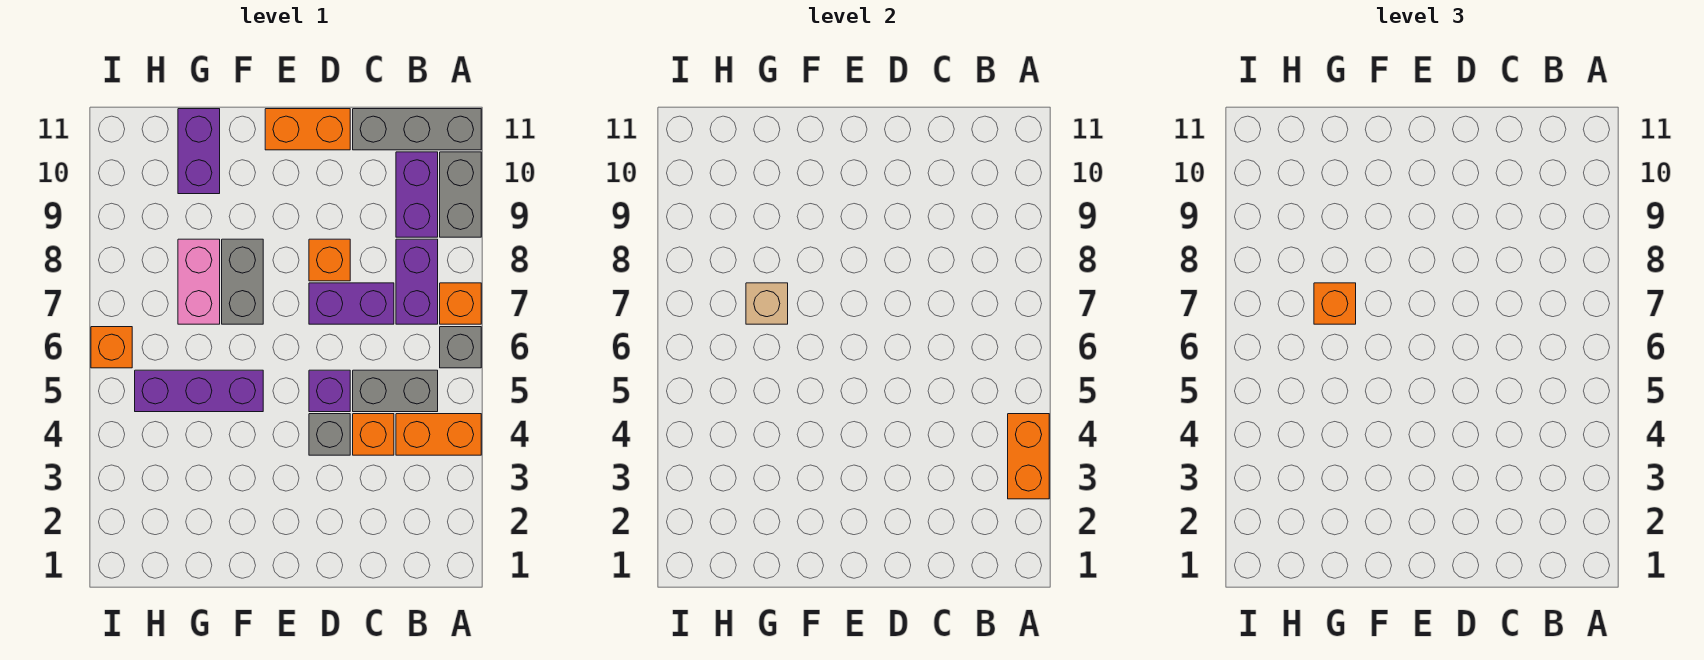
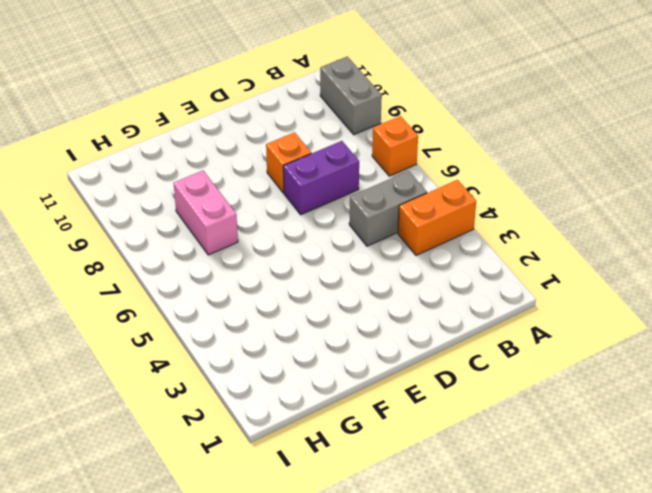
none -> grey 1x1 brick [440,327,481,368]
none -> grey 1x3 brick [353,109,481,150]
none -> purple 1x2 brick [396,239,438,324]

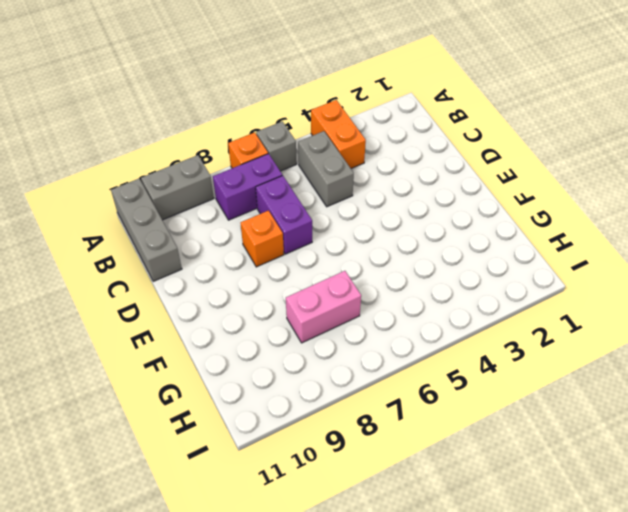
none -> purple 1x2 brick [396,152,438,237]
none -> orange 1x1 brick [353,414,394,455]
none -> grey 1x1 brick [309,414,350,455]

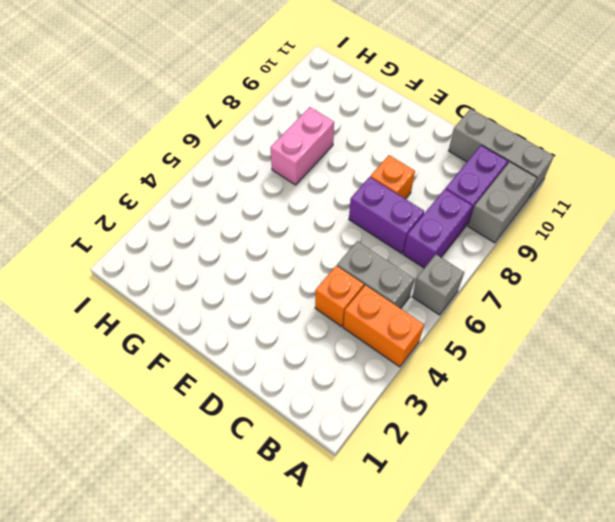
none -> orange 1x1 brick [440,283,481,324]
none -> grey 1x1 brick [309,414,350,455]
none -> purple 1x1 brick [309,370,350,412]

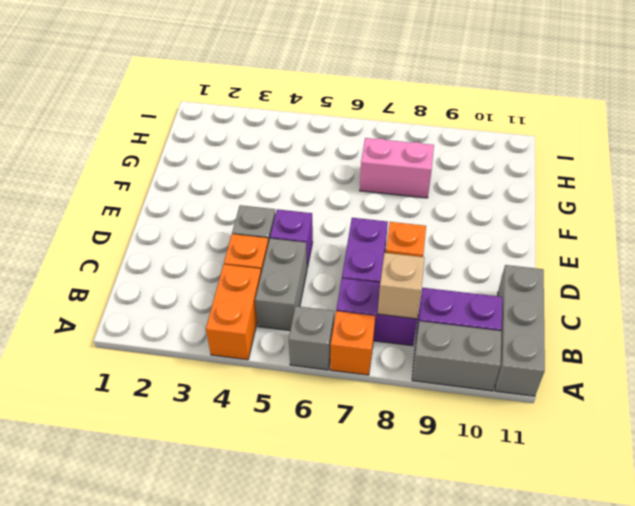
tan 1x1 brick [378,253,425,319] -> tan 1x1 brick moved to [746,283,788,324]
none -> orange 1x2 brick [265,109,350,150]
none -> purple 1x3 brick [135,370,263,412]
none -> grey 1x2 brick [222,239,263,324]

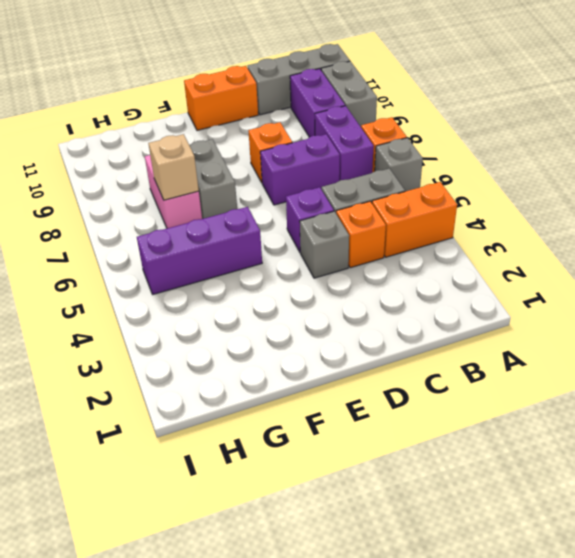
none -> purple 1x2 brick [178,109,220,194]
none -> orange 1x1 brick [91,327,132,368]
none -> orange 1x2 brick [1008,414,1049,499]

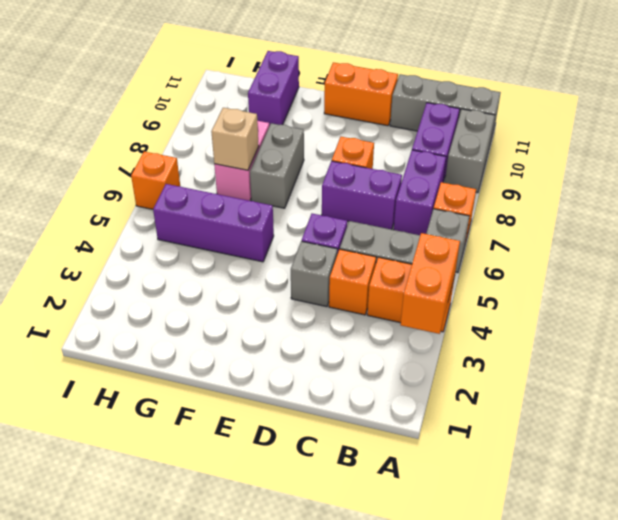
none -> orange 1x1 brick [1314,283,1356,324]

